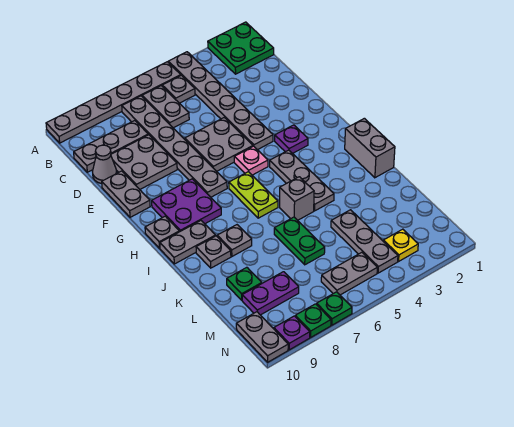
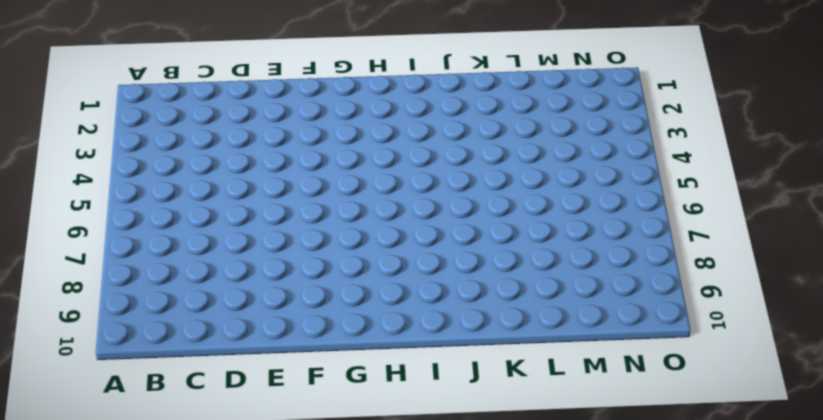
none -> green 2x2 plate [208,22,274,74]
none -> grey 1x6 plate [168,52,273,150]
none -> grey 1x6 plate [46,62,181,143]
none -> grey 1x1 plate [162,75,195,103]

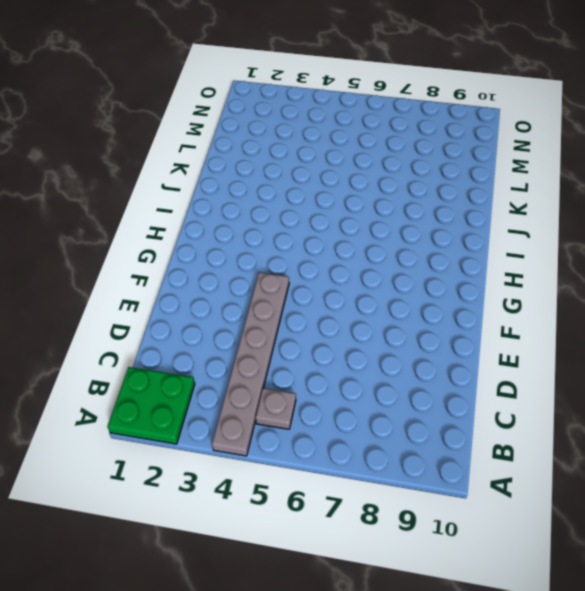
none -> grey 1x6 plate [46,62,181,143]
none -> grey 1x2 plate [142,86,189,128]
none -> grey 1x6 plate [122,96,227,197]
none -> grey 1x3 plate [74,121,148,172]

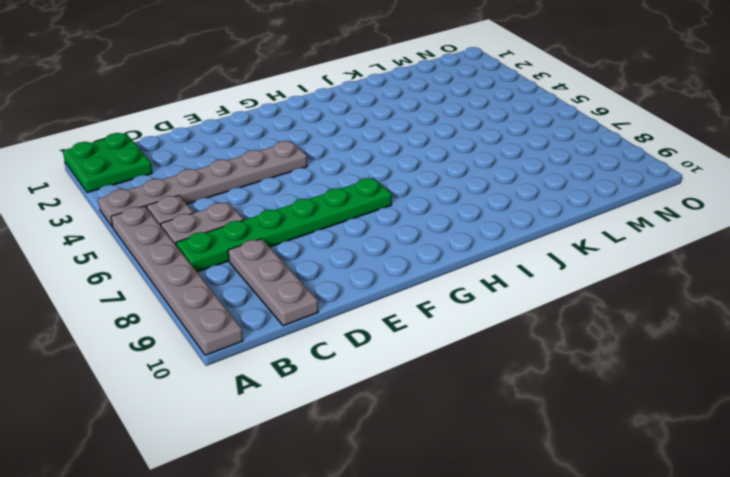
green 1x6 plate [176,178,392,272] -> grey 1x6 plate [122,96,227,197]
none -> grey 2x2 plate [111,135,177,189]
none -> grey 1x1 cone [93,145,117,184]
none -> grey 2x2 plate [185,118,253,171]
none -> grey 1x2 plate [102,171,150,217]

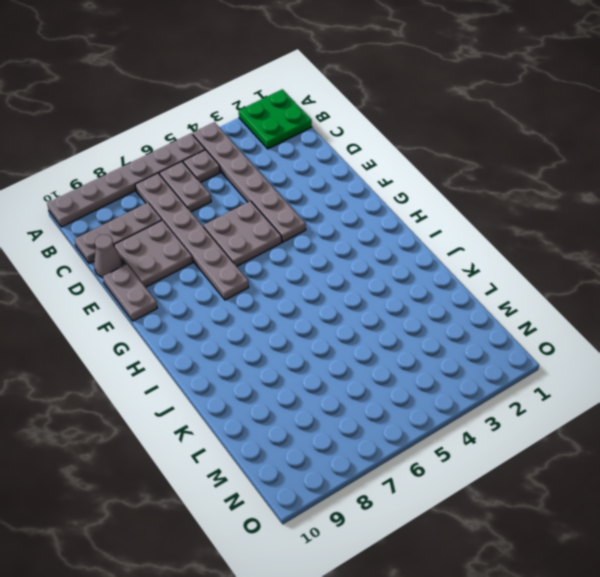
none -> purple 1x1 plate [275,125,308,153]
none -> pink 1x1 plate [234,146,268,175]
none -> purple 2x2 plate [152,179,221,232]
none -> grey 1x3 plate [270,150,334,211]

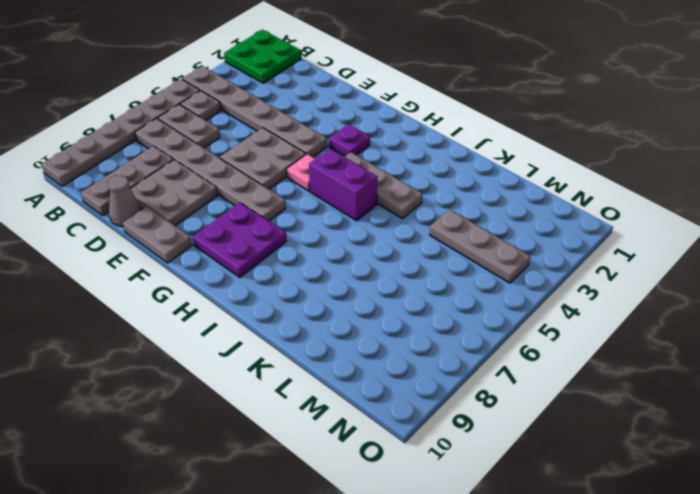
purple 1x2 brick [309,149,378,221] -> none
none -> lime 1x2 plate [229,172,278,218]
none -> grey 1x1 plate [145,216,179,248]
none -> grey 1x2 brick [345,118,395,178]
none -> grey 1x2 plate [160,221,216,264]

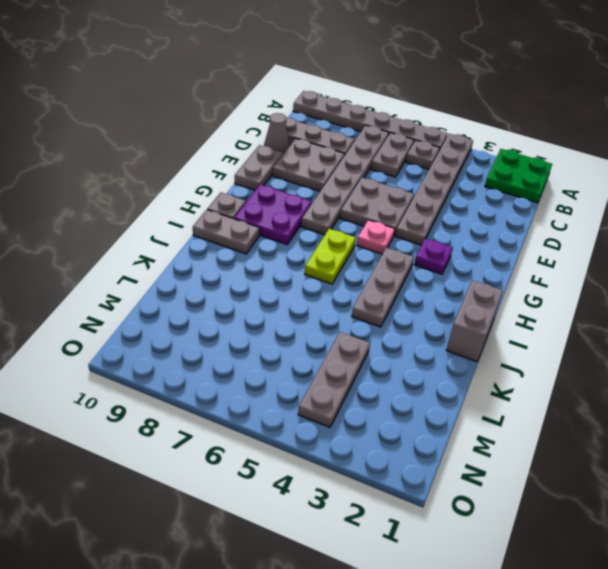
none -> grey 1x1 brick [280,177,314,220]
none -> grey 1x1 plate [217,225,252,256]
none -> grey 1x1 plate [196,236,231,268]
none -> green 1x2 plate [274,217,325,265]

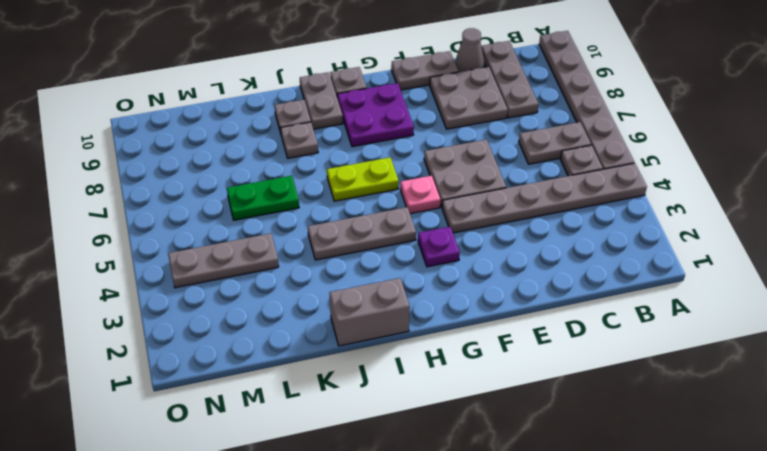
none -> green 2x2 plate [208,22,274,74]
none -> grey 1x6 plate [122,96,227,197]
none -> grey 1x1 brick [280,177,314,220]
none -> green 1x1 plate [227,267,262,300]

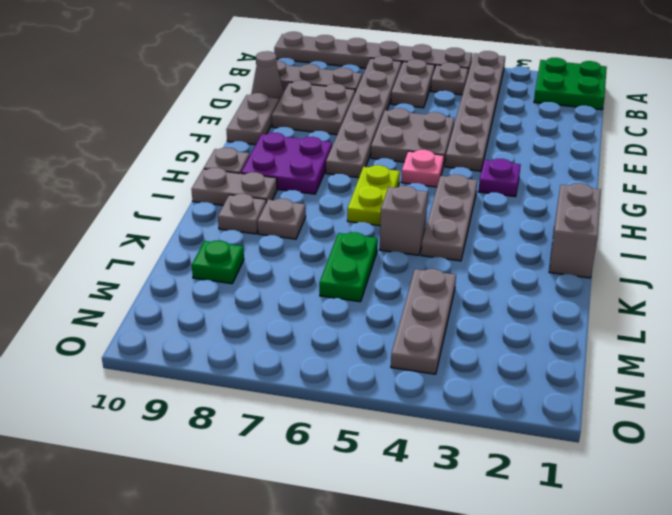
none -> purple 1x2 plate [242,272,299,315]
none -> yellow 1x1 plate [383,229,418,261]
none -> grey 1x2 plate [321,252,377,295]
none -> grey 1x2 plate [236,312,288,362]

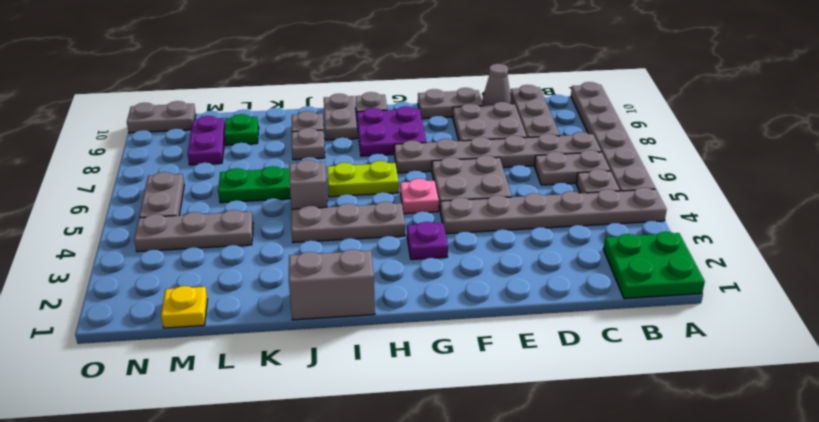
yellow 1x1 plate [161,286,207,328] -> yellow 1x1 plate moved to [383,229,418,261]
none -> green 1x1 plate [317,292,352,325]
none -> green 1x1 plate [295,304,331,337]
none -> purple 1x1 plate [274,316,310,350]

